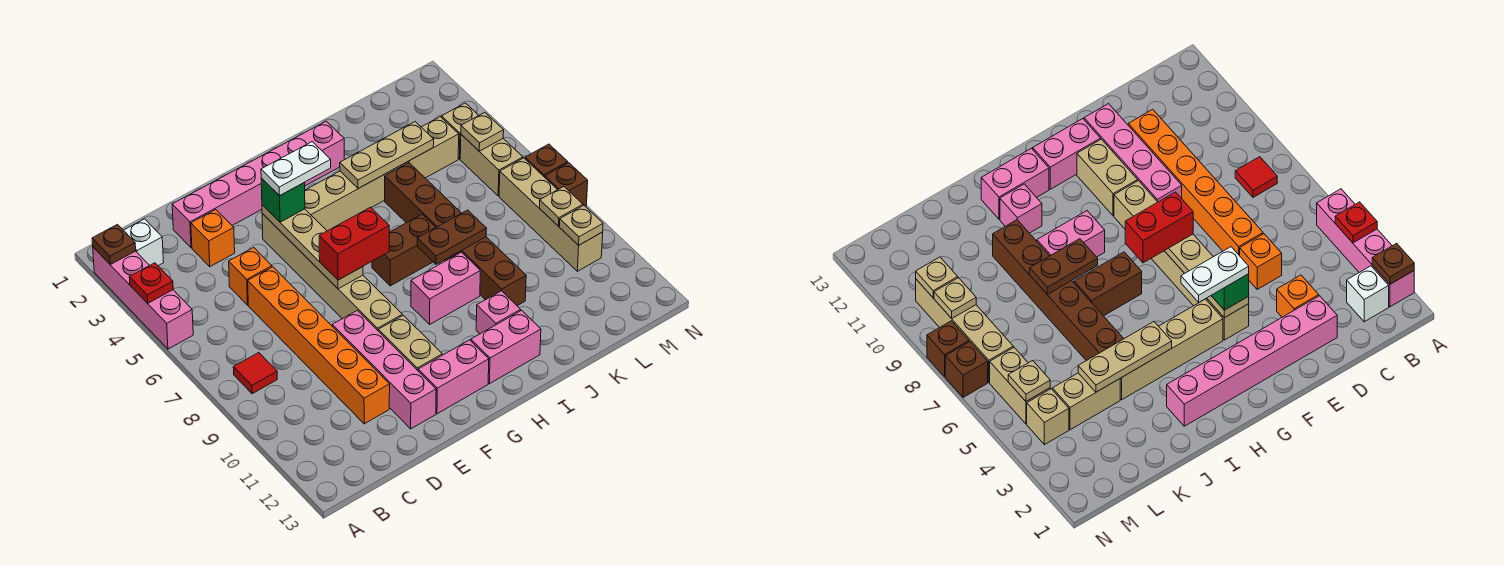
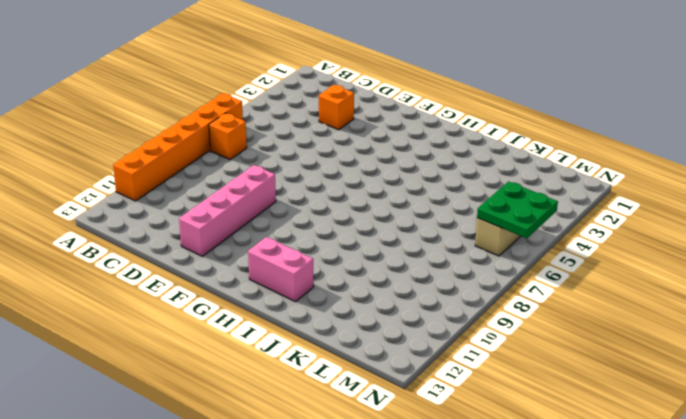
orange 1x6 brick [113,93,243,201] -> orange 1x6 brick moved to [248,267,390,424]
orange 1x1 brick [209,113,247,159] -> orange 1x1 brick moved to [229,248,272,305]
green 2x2 plate [477,182,558,239] -> tan 1x1 plate [461,113,504,151]
none -> pink 1x4 brick [93,247,193,349]
none -> white 1x1 brick [124,219,164,266]
none -> red 1x1 tile [233,353,277,394]
none -> pink 1x6 brick [172,121,344,248]

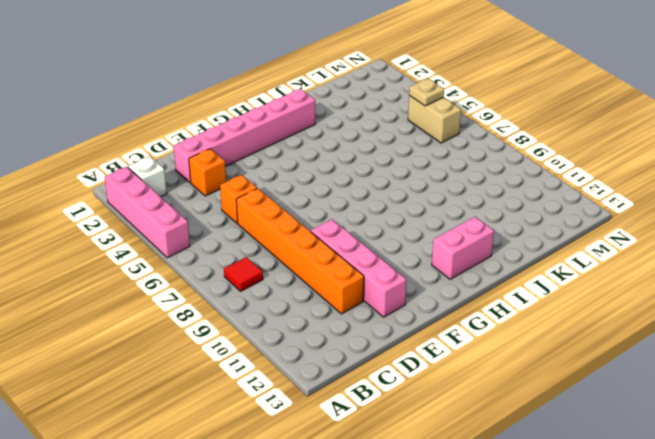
none -> tan 1x6 brick [262,214,402,330]
none -> tan 1x2 brick [378,315,442,370]
none -> pink 1x2 brick [418,340,489,414]
none -> tan 1x4 brick [305,162,408,231]

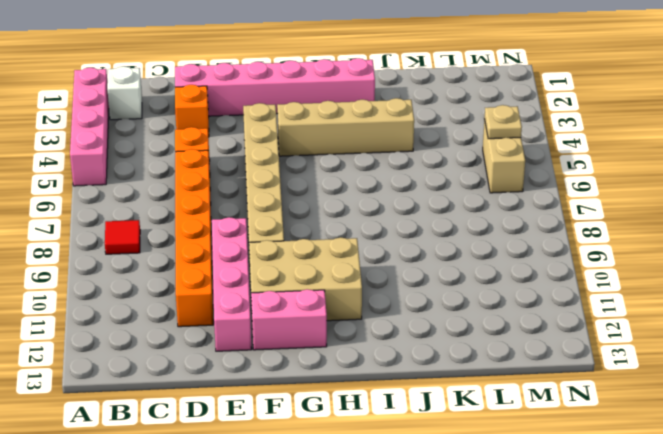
tan 2x3 brick [249,237,362,321] -> tan 1x2 brick [378,315,442,370]
none -> brown 1x2 brick [372,214,436,286]
none -> pink 1x2 brick [411,252,480,324]
none -> pink 1x2 brick [471,310,541,384]
none -> pink 1x1 brick [476,291,521,334]

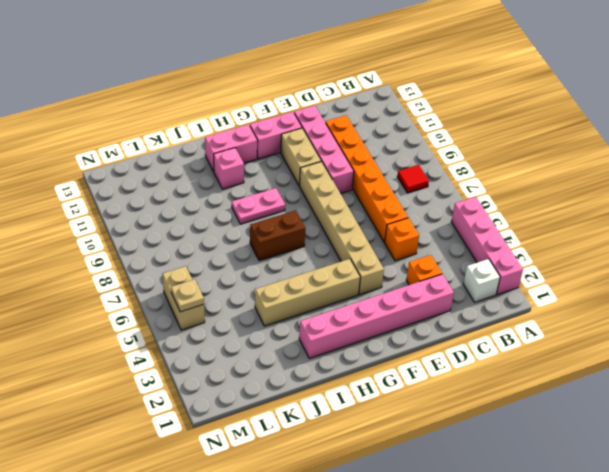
pink 1x2 plate [232,188,285,224] -> pink 1x2 brick [411,252,480,324]
none -> brown 1x6 brick [385,163,526,306]
none -> tan 1x2 brick [408,117,459,178]
none -> tan 1x1 brick [442,103,479,159]
none -> tan 1x4 brick [499,158,603,271]

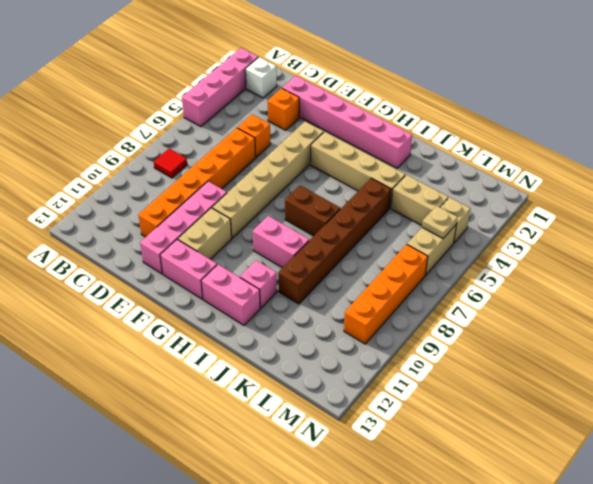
orange 1x4 brick [344,244,428,344] -> tan 1x4 brick [499,158,603,271]
none -> brown 1x1 brick [525,144,568,177]
none -> brown 1x1 brick [545,163,588,207]
none -> brown 1x1 plate [92,224,136,265]
none -> red 1x1 plate [129,263,173,303]

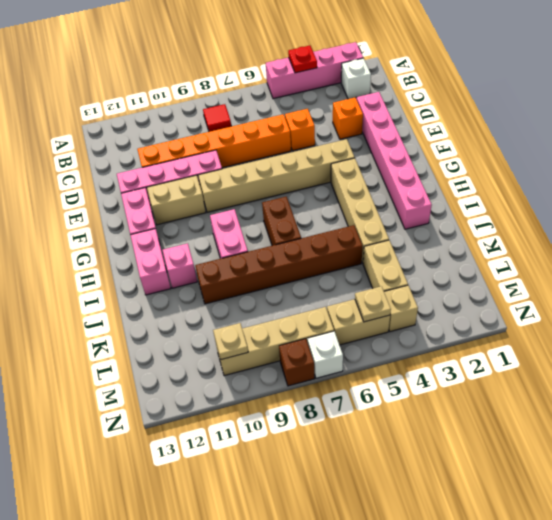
white 1x1 brick [307,331,343,378] -> brown 1x1 brick [525,144,568,177]
none -> brown 1x1 plate [92,224,136,265]
none -> tan 1x4 plate [262,205,363,289]
none -> tan 1x3 plate [340,122,434,189]
none -> brown 1x2 plate [417,210,487,264]

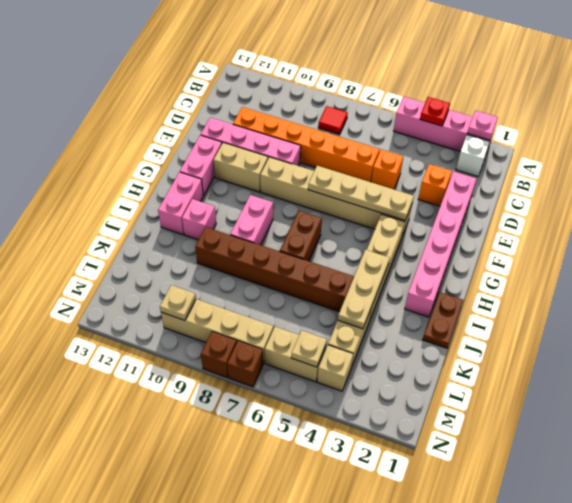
pink 1x1 plate [467,111,498,140] -> brown 1x1 plate [92,224,136,265]
brown 1x2 plate [423,292,463,348] -> brown 1x2 plate moved to [417,210,487,264]
none -> tan 1x1 plate [539,187,583,226]
none -> green 1x1 brick [261,178,305,222]
none -> red 1x2 brick [319,207,389,280]
none -> white 1x2 plate [261,142,331,196]

